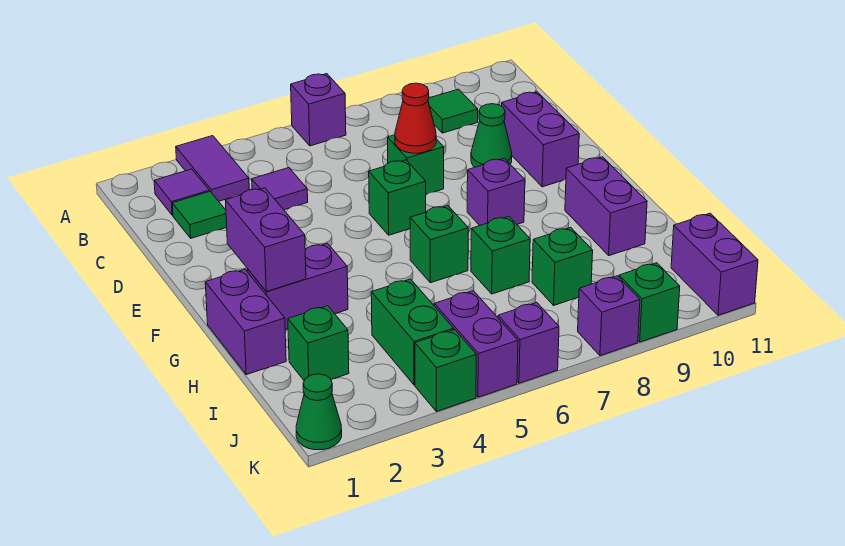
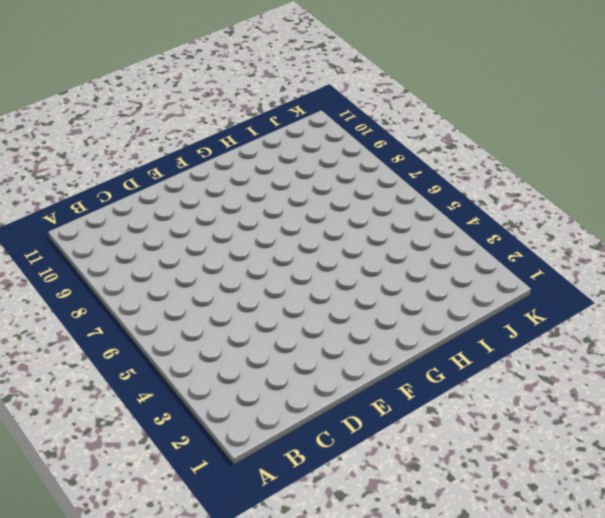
none -> purple 1x2 tile [176,136,249,201]
none -> purple 1x1 brick [291,74,346,146]
none -> purple 1x1 tile [154,169,209,215]

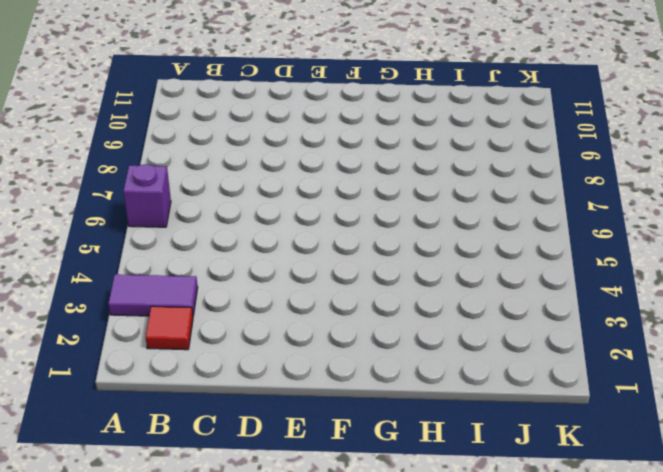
red 1x1 tile [146,306,193,350] -> purple 1x1 tile [154,169,209,215]
none -> green 1x1 tile [428,89,478,133]
none -> green 1x1 tile [172,191,227,238]
none -> purple 1x1 tile [252,168,308,210]

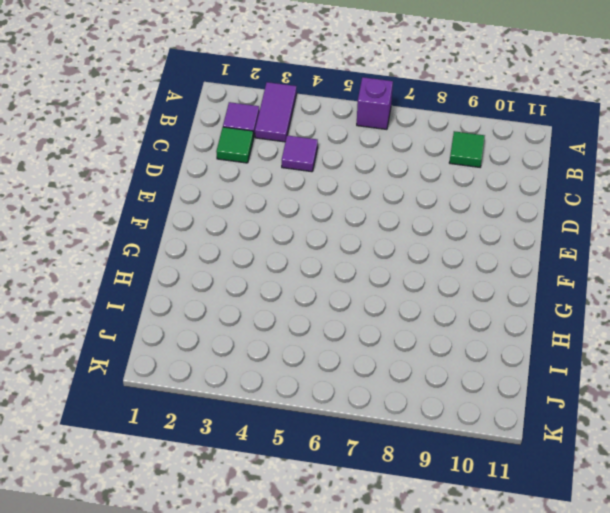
none -> green 1x1 brick [388,135,444,194]
none -> green 1x1 cone [471,104,512,167]
none -> purple 1x2 brick [502,92,579,187]

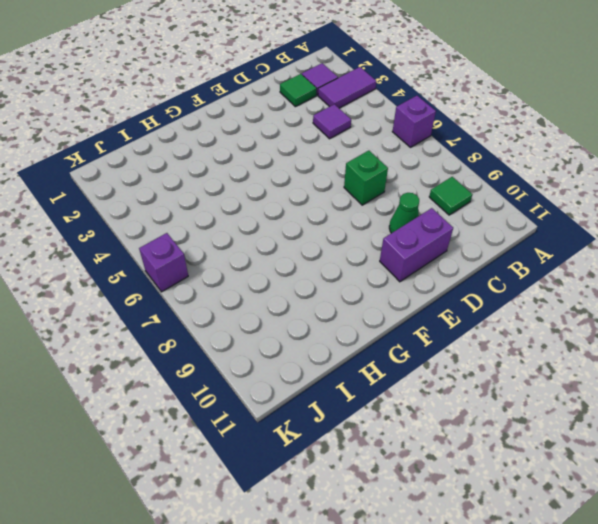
none -> green 1x1 brick [369,160,426,235]
none -> purple 1x1 brick [467,158,525,225]
none -> purple 1x2 brick [205,269,286,375]

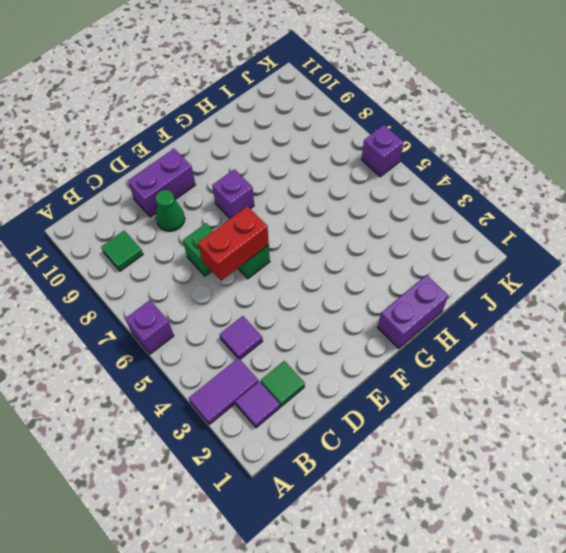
red 1x2 brick [198,206,269,281] -> none
none -> purple 1x2 brick [247,243,348,330]
none -> green 1x1 brick [410,206,468,283]
none -> purple 1x2 brick [565,157,647,256]

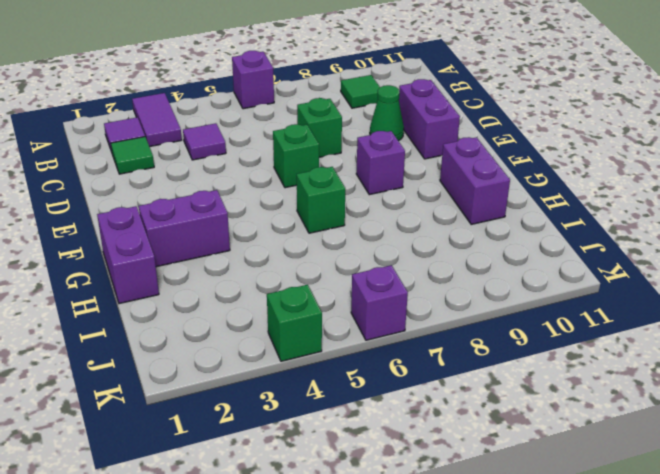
none -> green 1x1 brick [471,216,530,294]
none -> green 1x1 brick [288,306,349,380]
none -> green 1x2 brick [371,279,454,385]

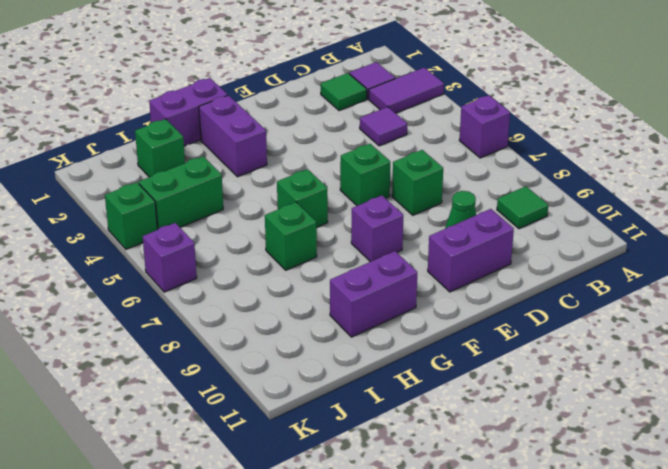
none -> green 1x1 brick [532,227,593,305]
none -> purple 1x2 brick [434,291,518,397]
none -> purple 1x2 brick [671,213,758,315]

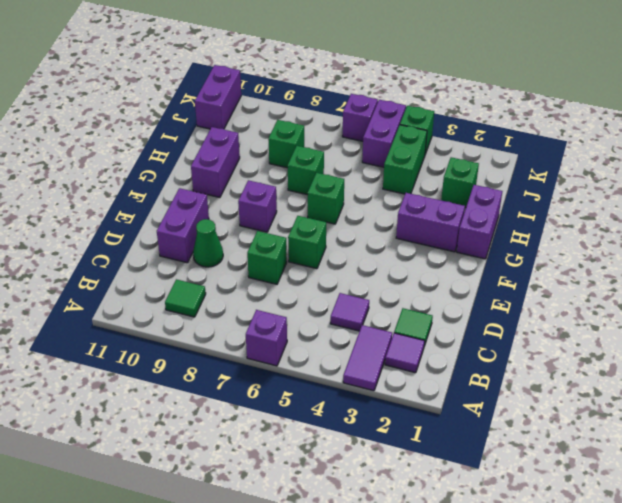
none -> green 1x1 cone [296,374,342,450]
none -> purple 1x1 brick [578,276,640,356]
none -> green 1x1 brick [619,263,680,342]

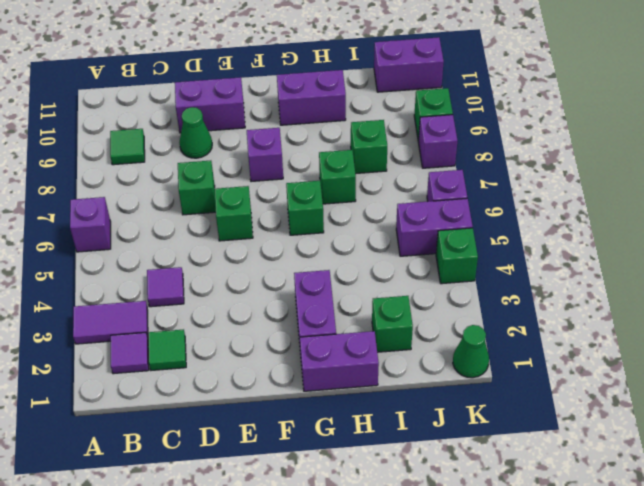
none -> green 1x2 brick [371,279,454,385]
none -> red 1x1 cone [395,83,436,153]
none -> purple 1x2 brick [225,188,306,291]

